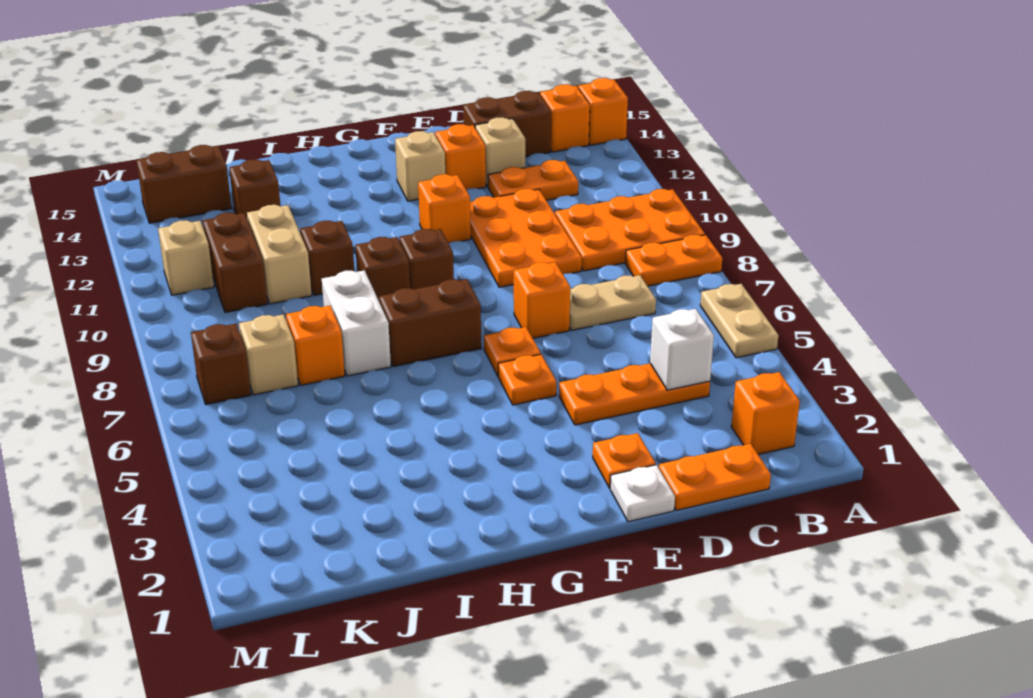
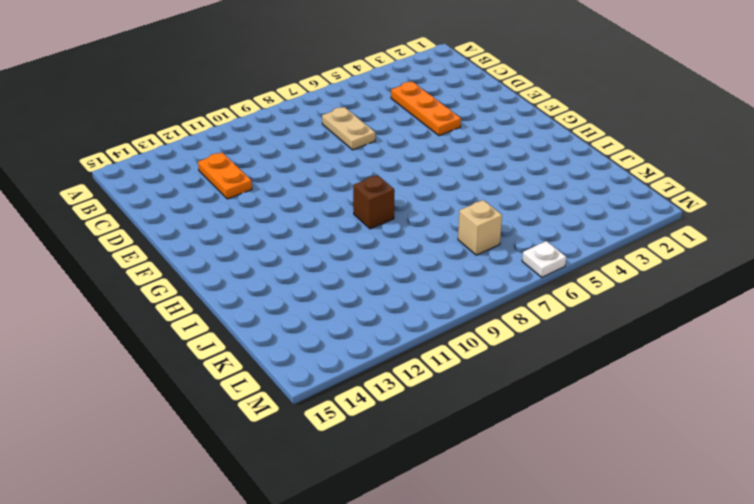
white 1x1 plate [522,241,566,277] -> white 1x1 plate moved to [610,465,675,522]
none -> tan 1x2 plate [700,284,779,358]
none -> orange 1x2 plate [625,235,722,286]
none -> orange 2x3 plate [555,189,705,271]
none -> orange 1x1 brick [578,78,628,145]

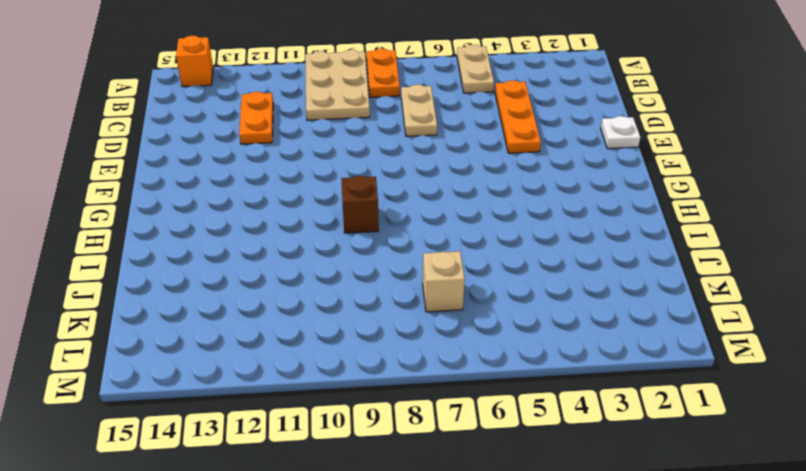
tan 1x2 plate [457,45,494,93] -> tan 1x2 plate turned to [700,284,779,358]
tan 2x3 plate [305,50,370,120] -> orange 2x3 plate [555,189,705,271]
none -> orange 1x1 brick [731,372,800,455]
none -> orange 1x1 brick [540,84,590,152]
none -> orange 1x2 plate [659,444,771,510]
none -> brown 1x2 brick [463,91,551,157]

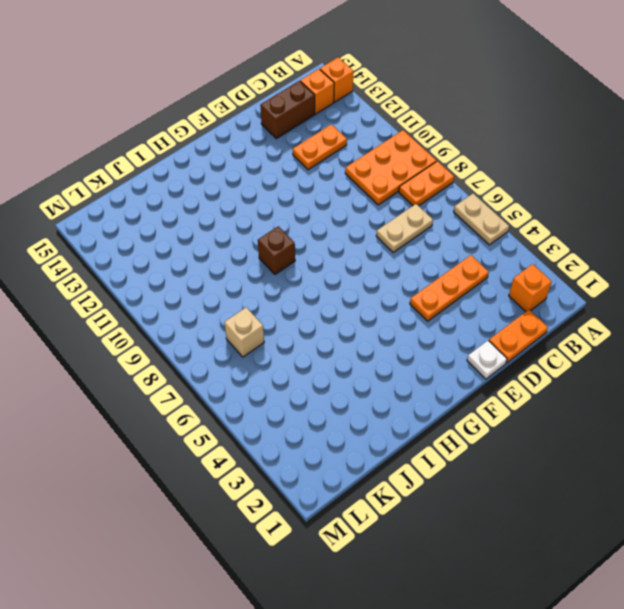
none -> orange 2x3 plate [470,189,582,287]
none -> tan 1x1 brick [475,117,525,186]
none -> orange 1x1 plate [593,433,656,488]
none -> orange 1x1 brick [514,262,570,338]

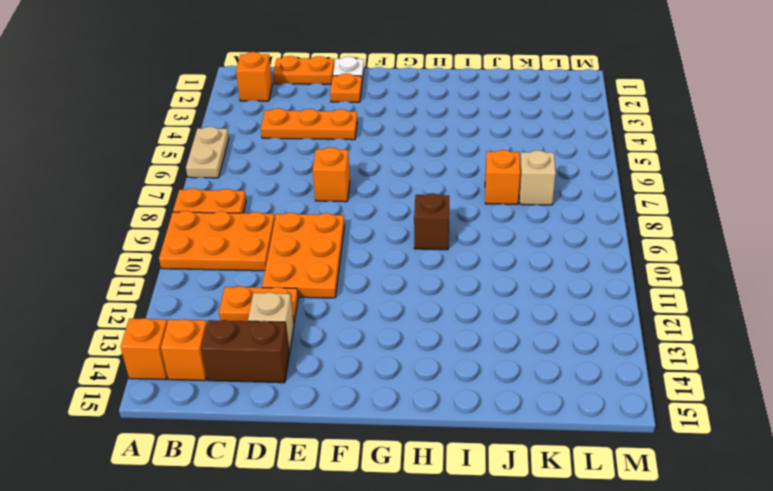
none -> tan 1x2 plate [569,275,656,330]
none -> orange 1x1 brick [435,124,486,190]
none -> orange 1x1 plate [498,354,556,405]
none -> orange 1x1 plate [484,327,541,376]

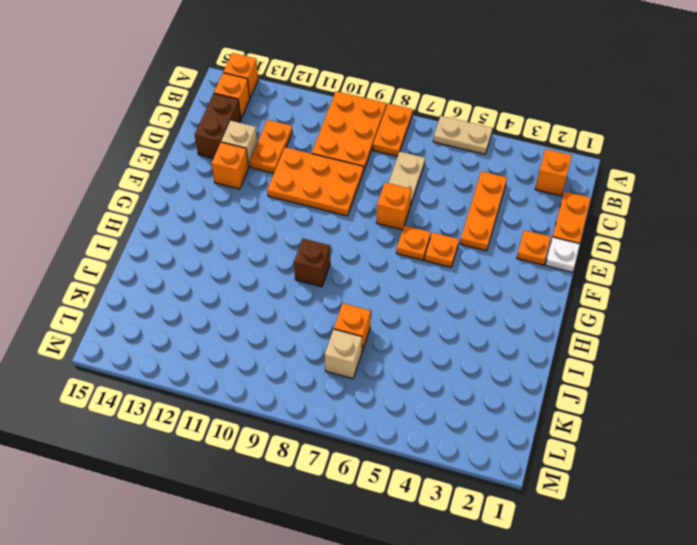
none -> orange 1x1 brick [418,174,471,243]
none -> tan 1x1 brick [395,131,445,201]
none -> brown 1x2 brick [379,279,481,367]
none -> brown 1x1 brick [399,229,454,289]

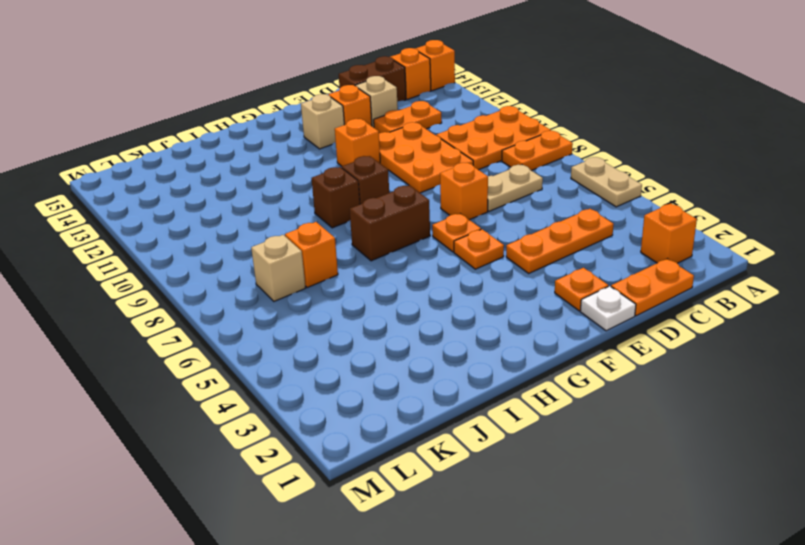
none -> white 1x2 brick [322,270,391,376]
none -> brown 1x1 brick [300,221,354,296]
none -> tan 1x2 brick [247,205,312,304]
none -> brown 1x1 brick [229,159,280,218]

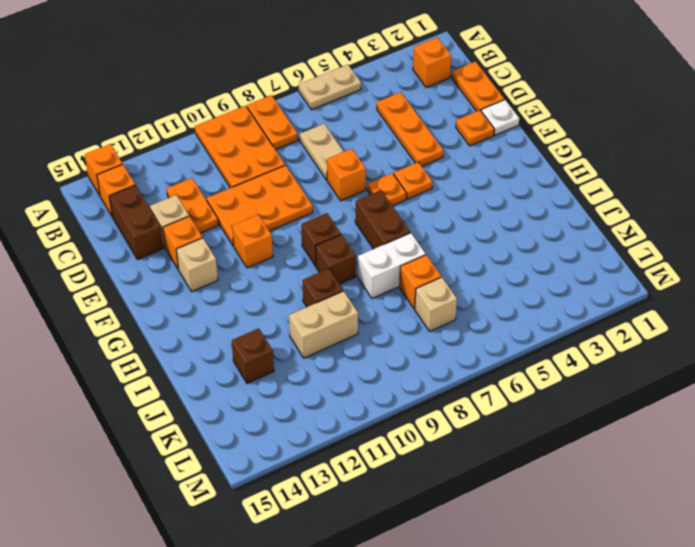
none -> brown 1x2 brick [203,213,267,312]
none -> brown 1x2 brick [137,145,232,223]
none -> brown 1x1 brick [191,324,251,405]
none -> tan 1x1 brick [158,220,214,295]

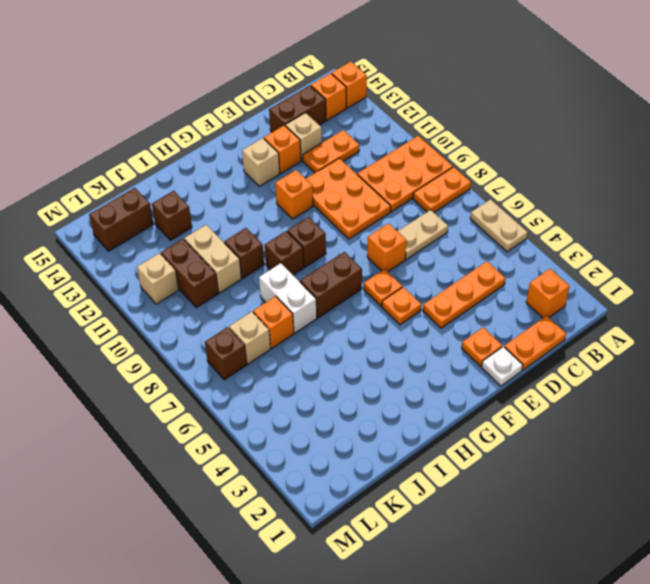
none -> white 1x1 brick [650,309,714,390]

